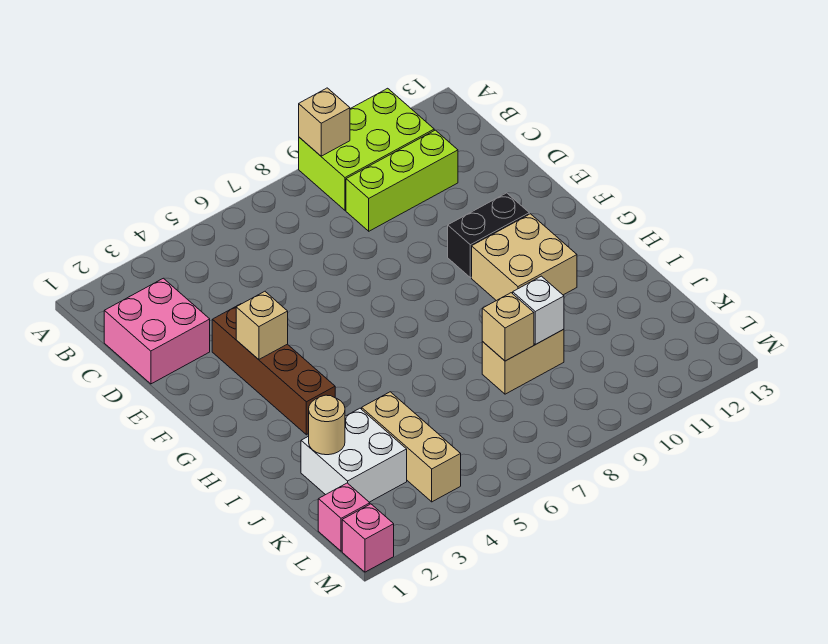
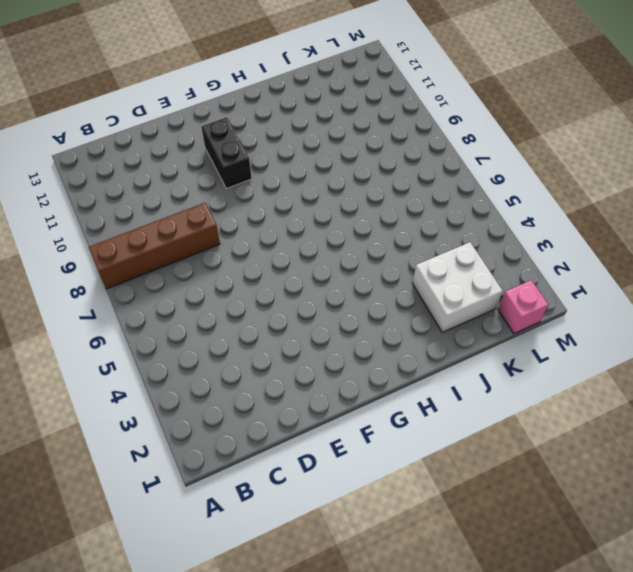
brown 1x4 brick [89,203,220,289] -> brown 1x4 brick moved to [212,304,335,435]
none -> lime 2x3 brick [299,88,434,210]
none -> pink 2x2 brick [104,278,210,384]
none -> lime 1x3 brick [346,130,458,231]

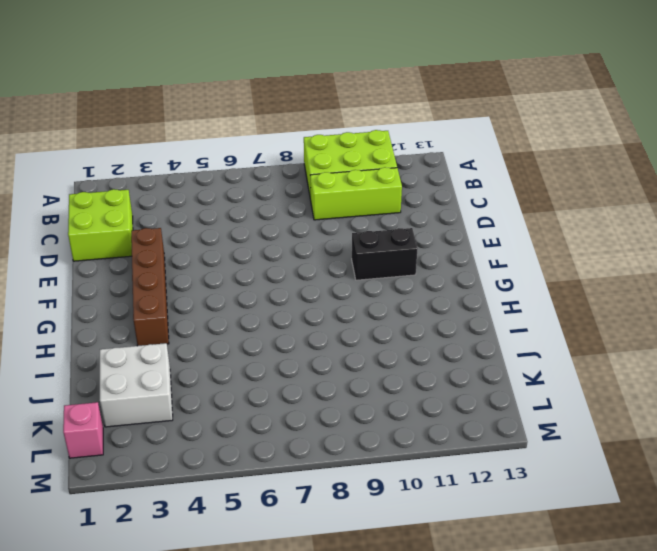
lime 2x2 brick [68,189,133,261] -> pink 2x2 brick [104,278,210,384]
none -> tan 2x2 brick [472,214,577,301]
none -> tan 1x3 brick [362,392,461,502]
none -> tan 1x2 brick [482,329,564,394]

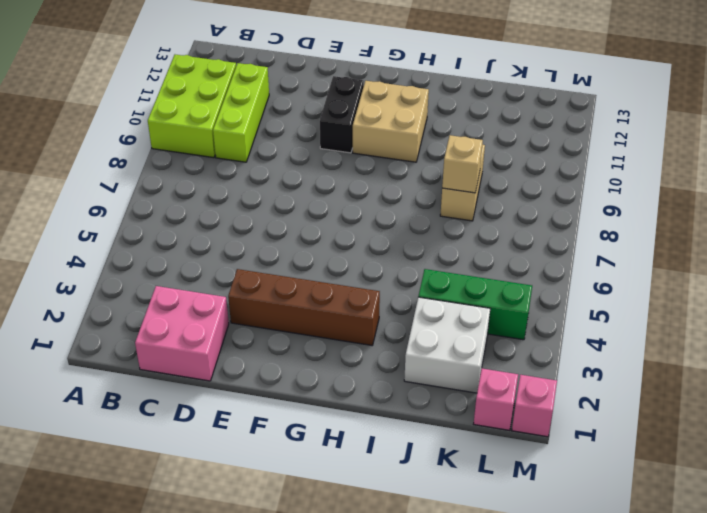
green 1x3 brick [418,269,532,340] -> tan 1x3 brick [362,392,461,502]
none -> tan 1x1 brick [299,88,350,156]
none -> tan 1x1 brick [236,291,288,359]
none -> tan 1x1 round brick [309,395,345,455]

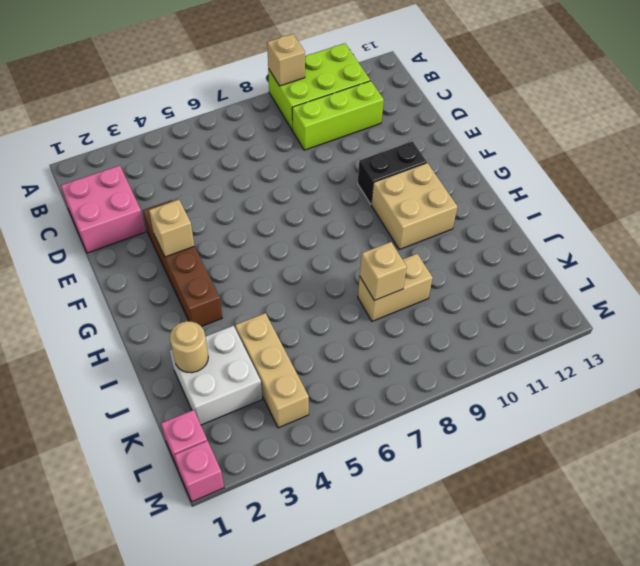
none -> white 1x1 brick [513,276,564,345]

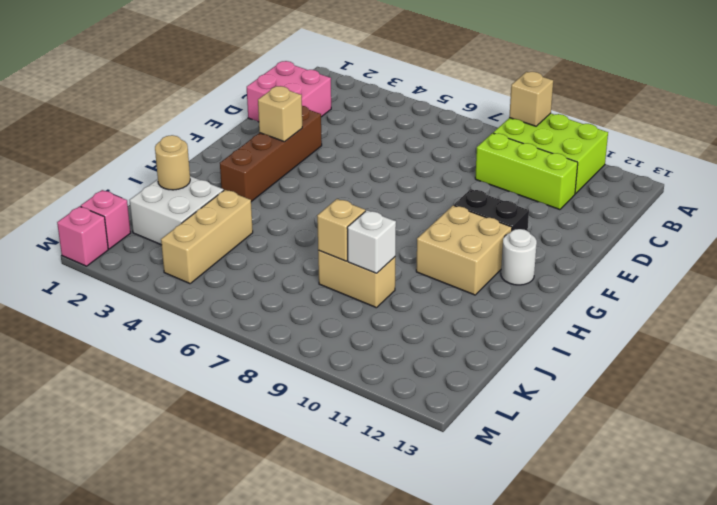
white 1x1 round brick [501,229,537,285] -> none

